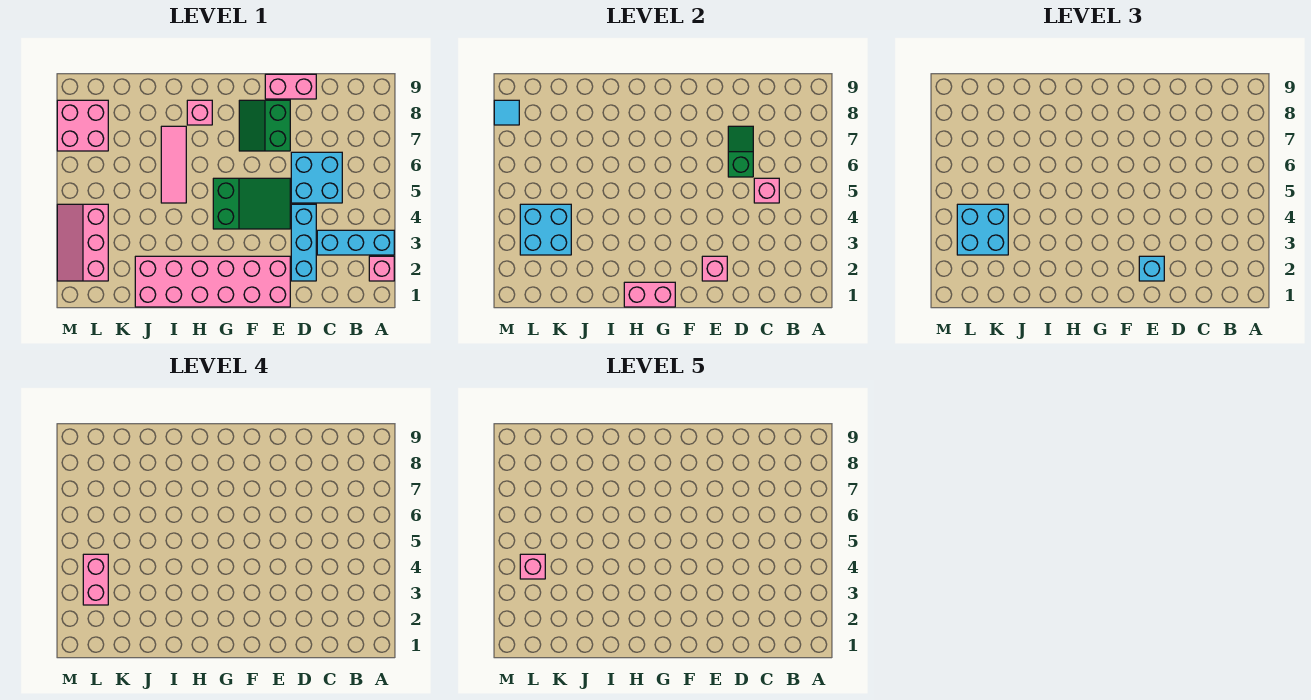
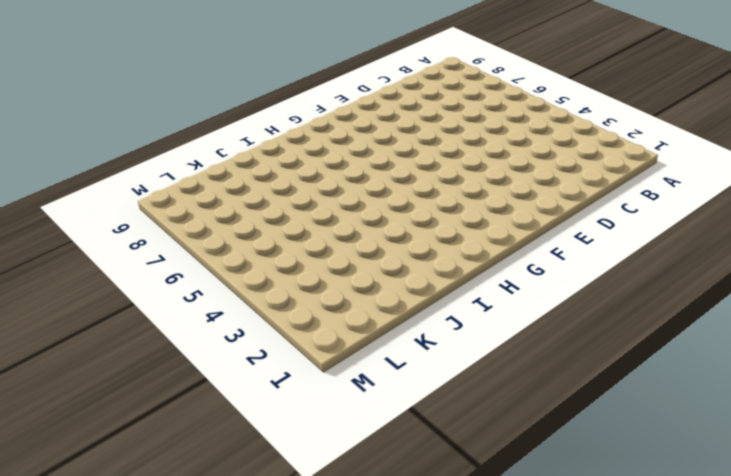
none -> pink 1x1 brick [369,256,394,281]
none -> cyan 1x3 brick [317,230,394,255]
none -> cyan 2x2 brick [291,152,342,203]

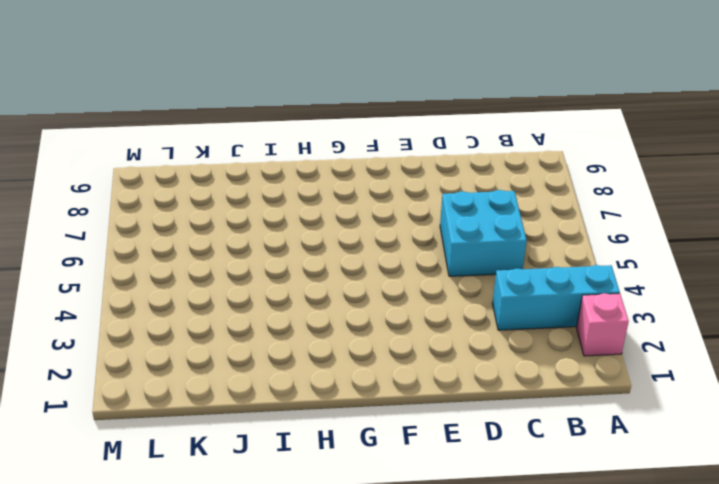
none -> cyan 1x3 brick [291,204,316,281]
none -> pink 1x2 brick [265,74,316,99]
none -> pink 2x6 brick [135,256,290,307]

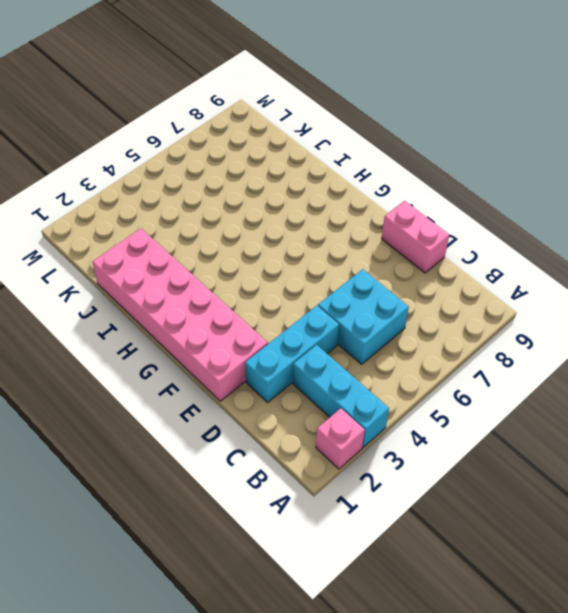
none -> green 2x3 slope [213,178,290,229]
none -> green 2x2 slope [239,100,290,151]
none -> pink 1x1 brick [187,100,212,125]

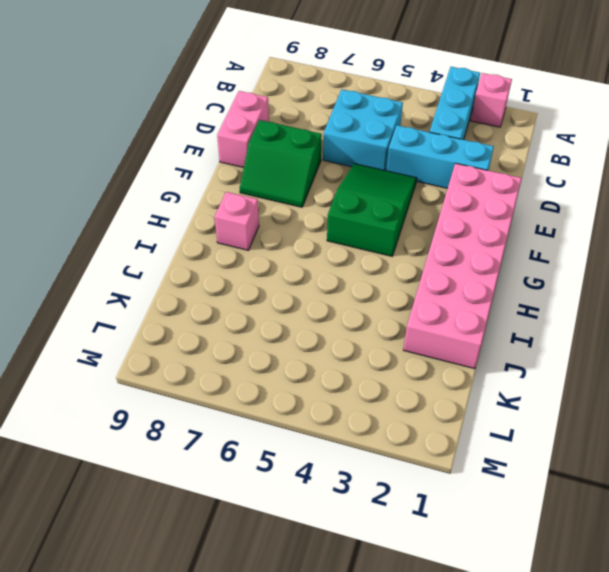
none -> pink 1x3 tile [161,126,186,203]
none -> pink 2x3 slope [57,204,108,281]
none -> pink 2x2 brick [57,100,108,151]

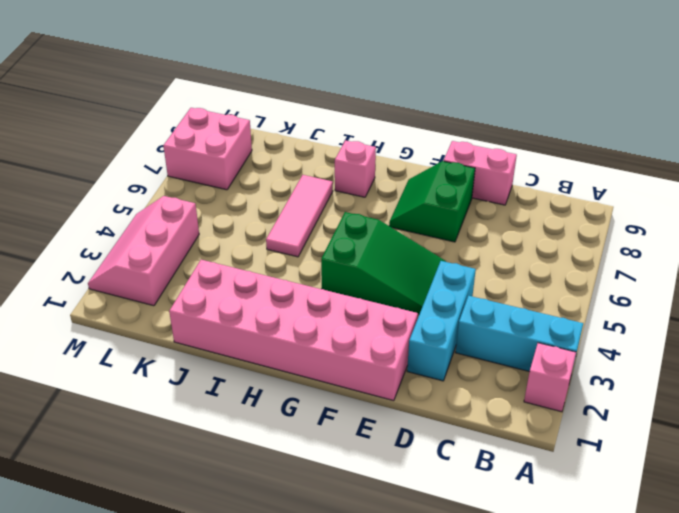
none -> cyan 2x2 brick [291,152,342,203]
none -> pink 1x1 brick [754,178,779,203]
none -> green 1x2 slope [728,126,753,177]

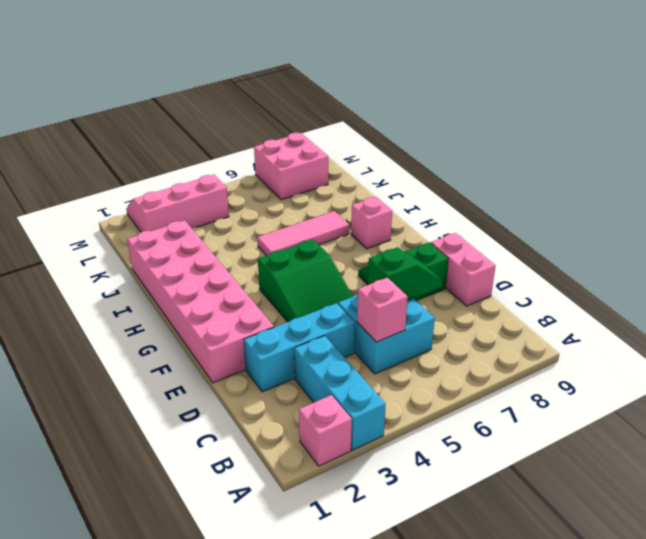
none -> pink 1x1 brick [702,256,727,281]
none -> pink 1x2 brick [624,282,675,307]
none -> cyan 2x2 brick [520,204,571,255]

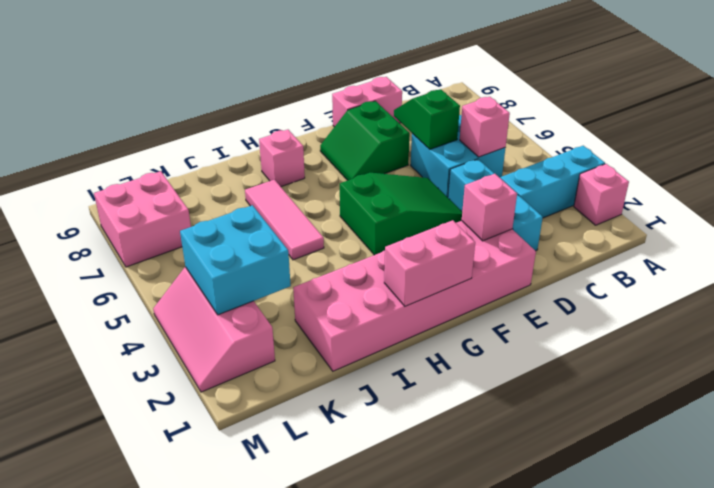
none -> cyan 1x1 tile [494,100,519,125]
none -> cyan 1x1 brick [1139,256,1164,281]
none -> cyan 2x2 brick [957,204,1008,255]

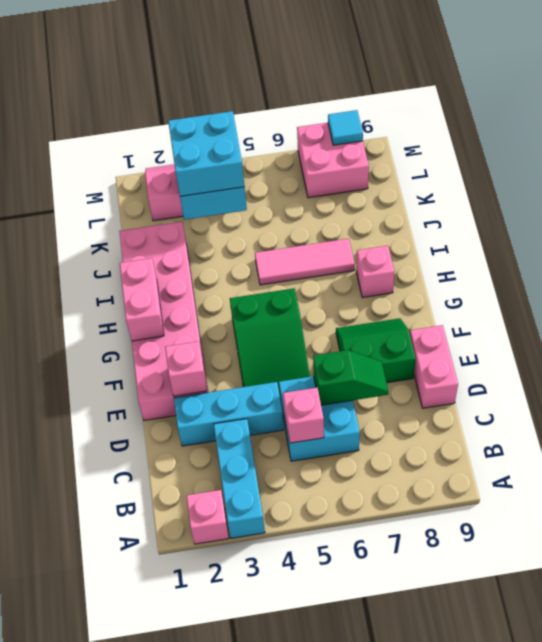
none -> cyan 1x1 brick [1139,256,1164,281]
none -> pink 1x2 brick [83,554,108,605]
none -> pink 1x1 brick [520,554,545,579]

